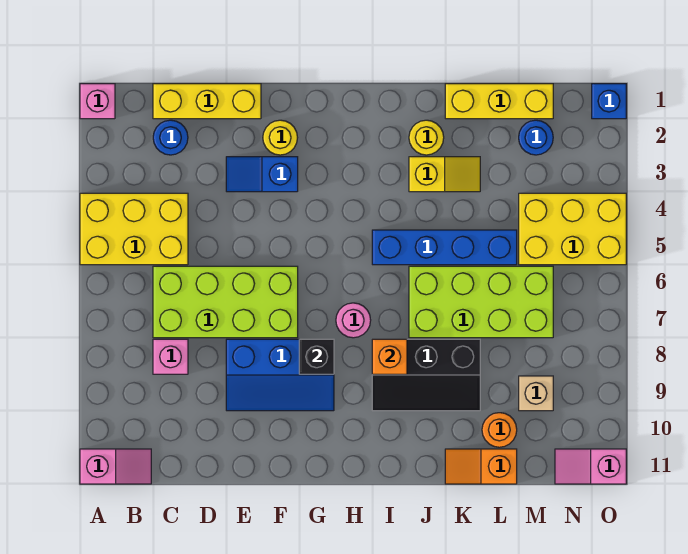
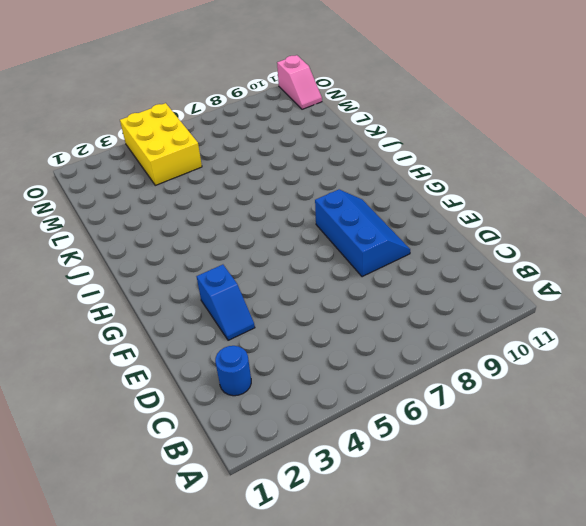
none -> pink 1x1 brick [80,84,115,119]
none -> yellow 2x3 brick [80,193,188,265]
none -> pink 1x2 slope [80,449,151,484]

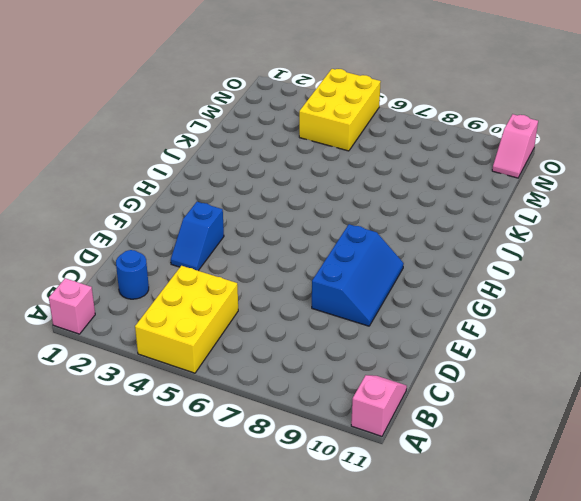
none -> yellow 1x3 brick [153,84,261,119]
none -> lime 2x4 brick [153,266,298,338]
none -> pink 1x1 brick [153,339,188,374]

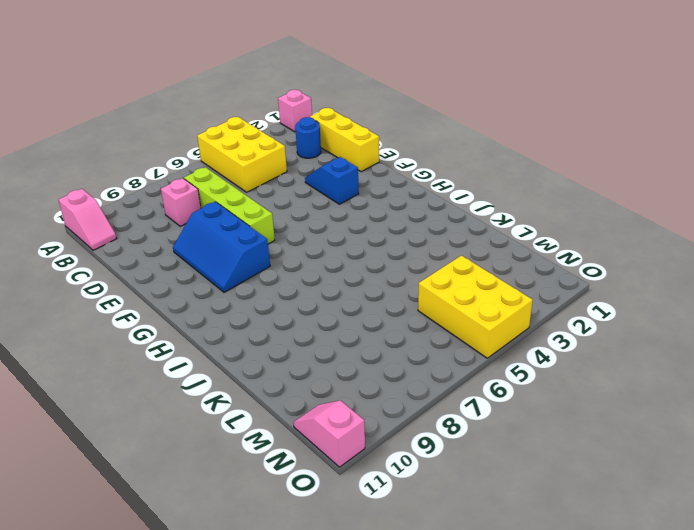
lime 1x4 brick [184,167,275,244] -> lime 2x4 brick [153,266,298,338]
none -> yellow 1x1 round brick [263,120,298,155]
none -> pink 1x1 round brick [336,303,371,338]
none -> blue 1x4 brick [372,230,517,265]

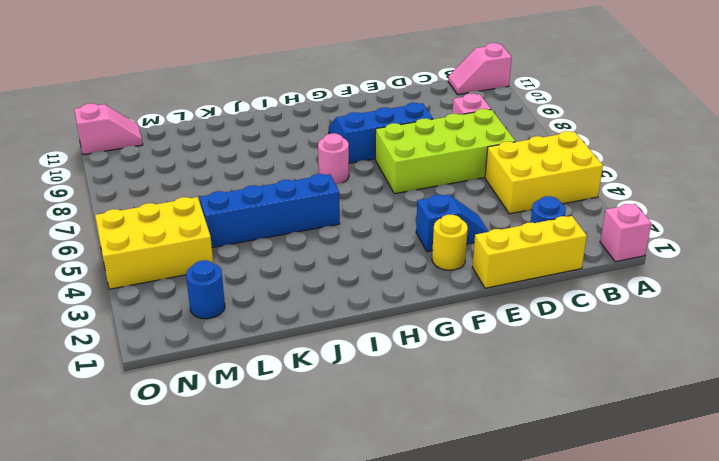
none -> black 2x3 slope [372,339,480,411]
none -> yellow 1x1 round brick [409,120,444,155]
none -> yellow 1x2 slope [409,157,480,192]

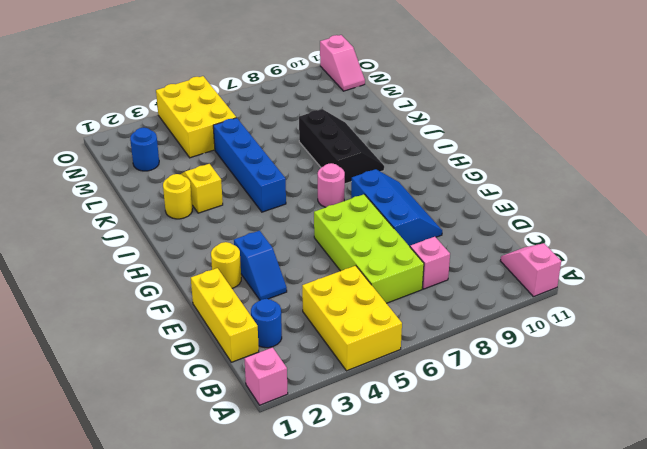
none -> lime 2x4 brick [409,266,553,338]
none -> yellow 1x3 brick [445,84,553,119]
none -> orange 1x2 slope [445,449,517,484]

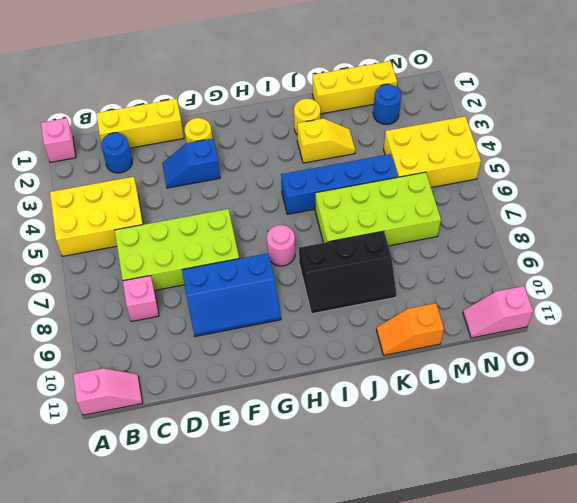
none -> orange 1x1 round brick [482,413,517,447]
none -> tan 1x1 brick [519,376,553,411]
none -> blue 1x1 brick [592,84,626,119]

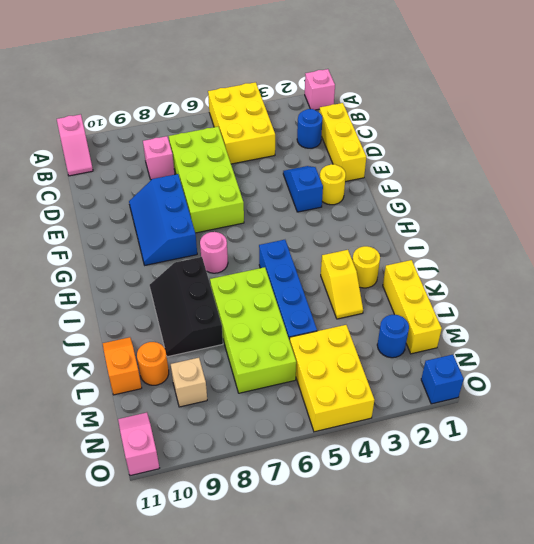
none -> black 1x1 brick [299,339,334,374]
none -> orange 1x1 brick [372,339,407,374]

